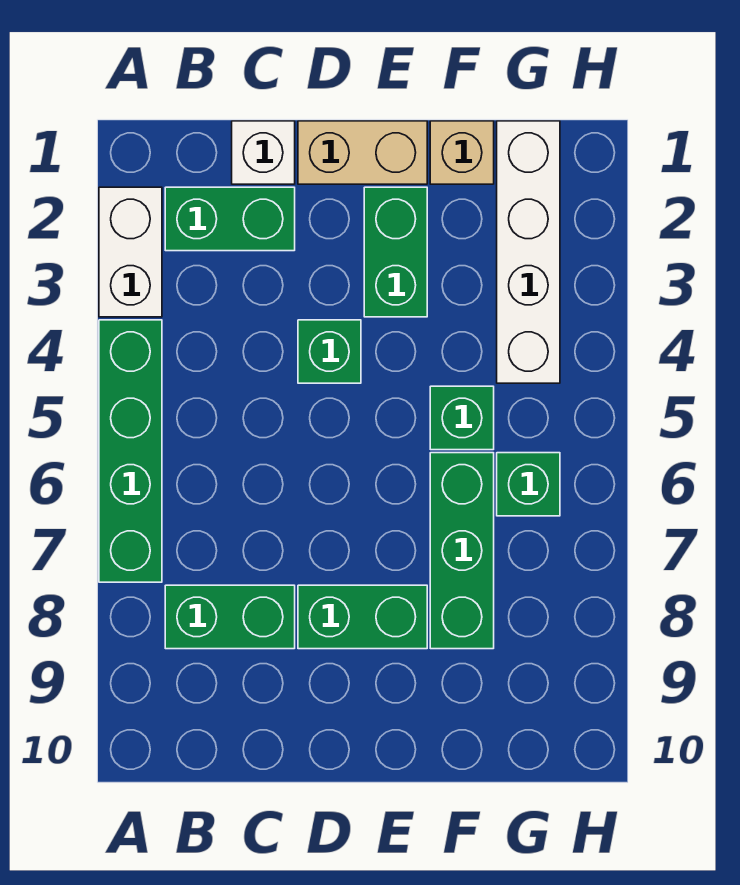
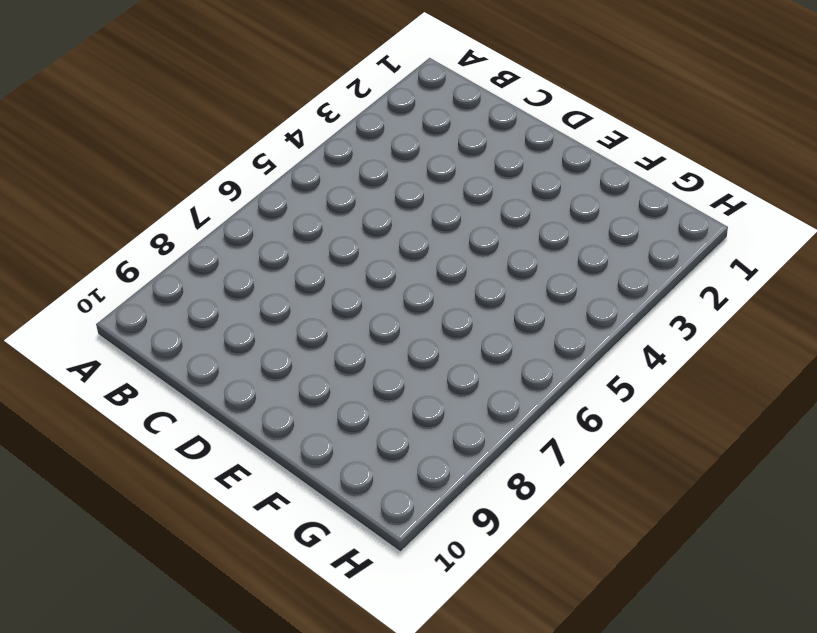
none -> white 1x2 brick [99,187,162,317]
none -> green 1x4 brick [99,320,162,582]
none -> green 1x2 brick [165,187,295,251]

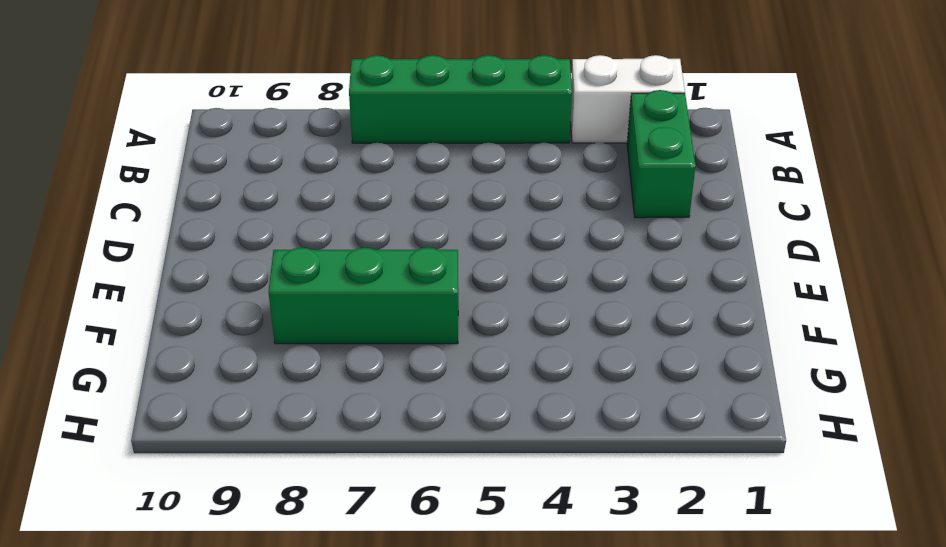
none -> green 1x2 brick [165,585,295,649]
none -> white 1x1 brick [232,121,295,184]
none -> tan 1x2 brick [298,121,427,184]

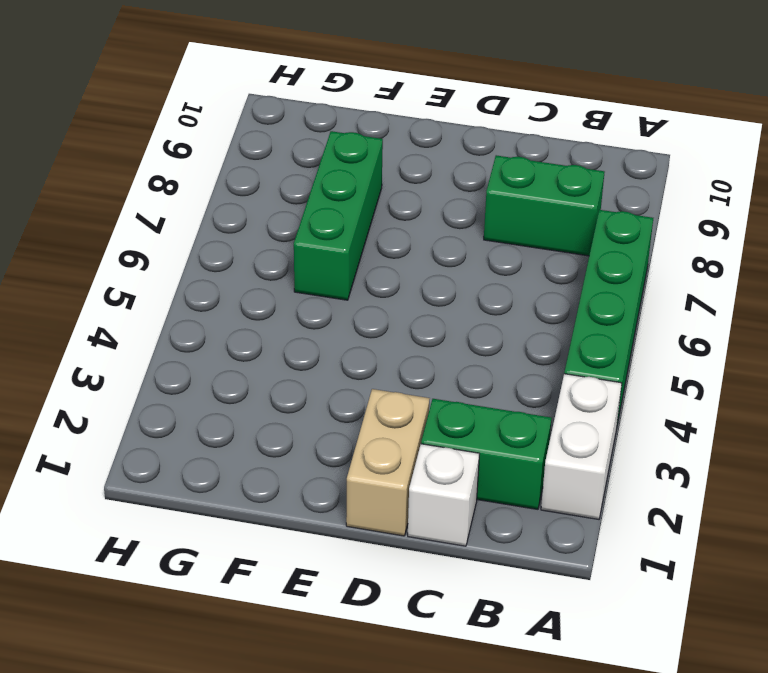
tan 1x2 brick [346,389,430,536] -> tan 1x2 brick turned to [298,121,427,184]
none -> green 1x1 brick [298,320,361,383]
none -> green 1x2 brick [298,585,427,649]
none -> green 1x2 brick [364,187,427,317]

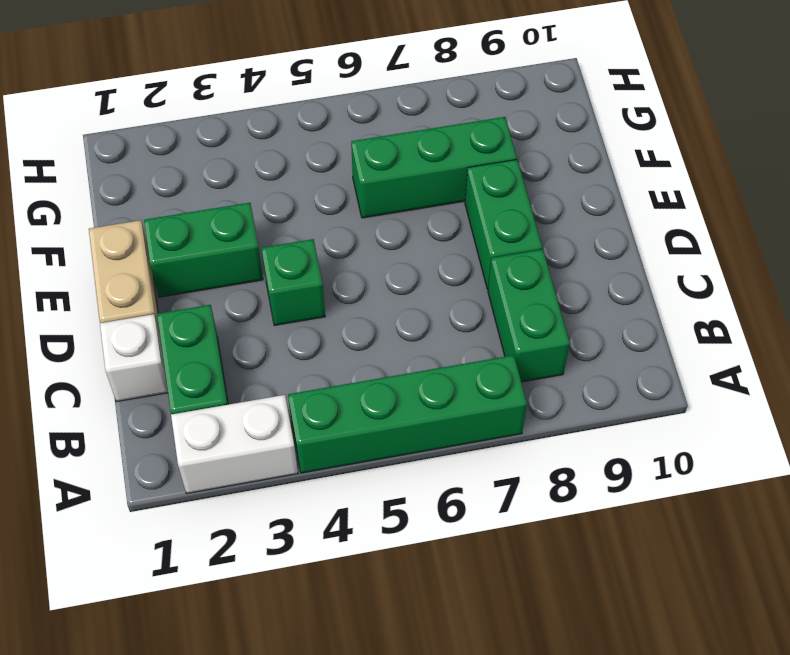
none -> tan 1x1 brick [430,121,494,184]
none -> green 1x1 brick [430,386,494,450]
none -> white 1x4 brick [497,121,560,383]

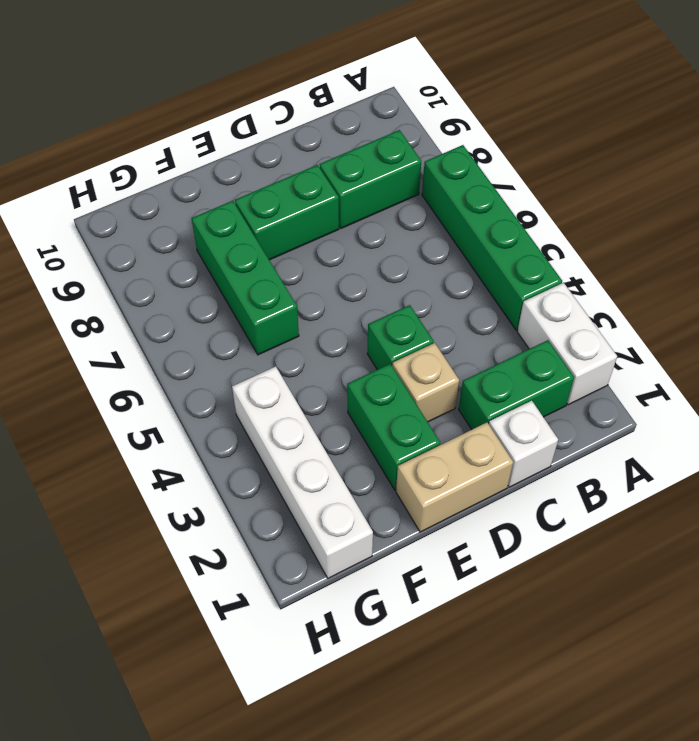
tan 1x1 brick [392,343,459,422] -> tan 1x1 brick moved to [430,121,494,184]
none -> green 1x1 brick [430,386,494,450]
none -> green 1x1 brick [497,453,560,516]

